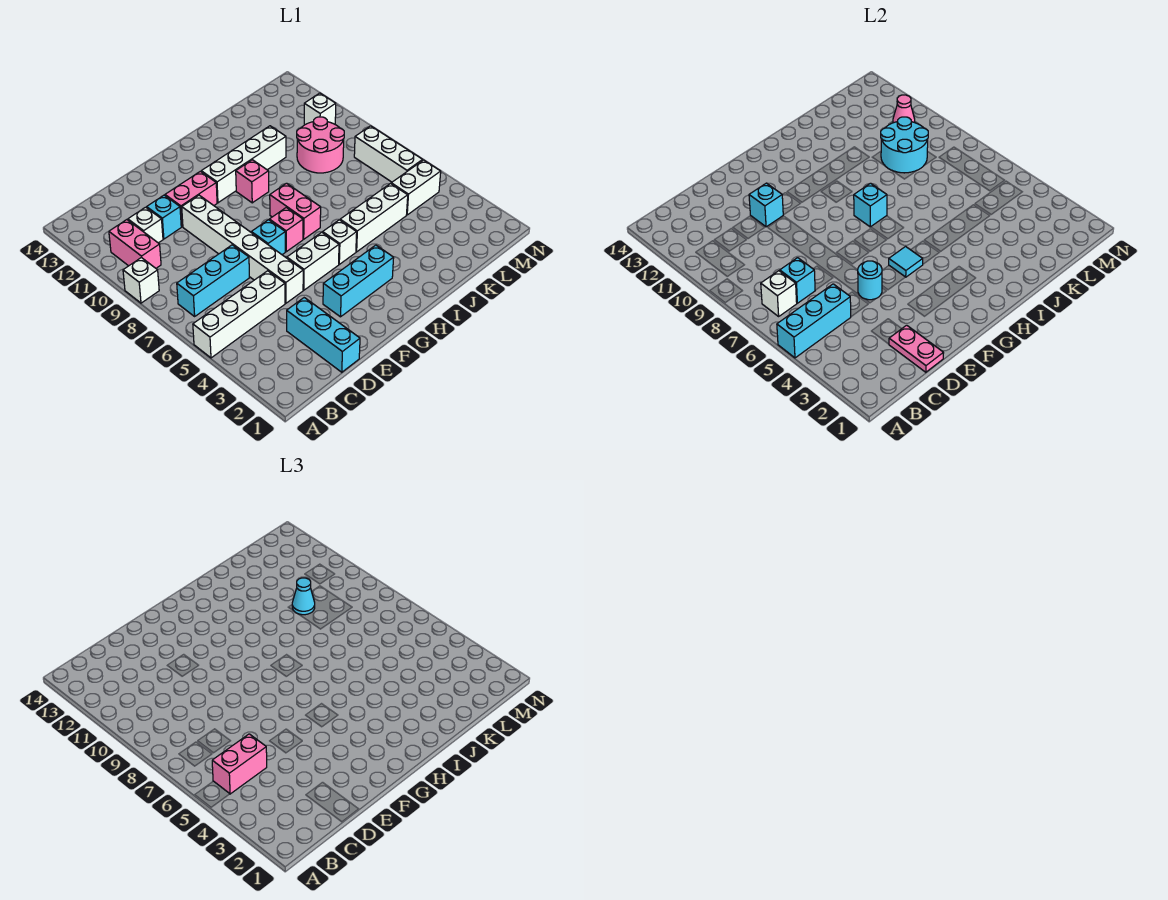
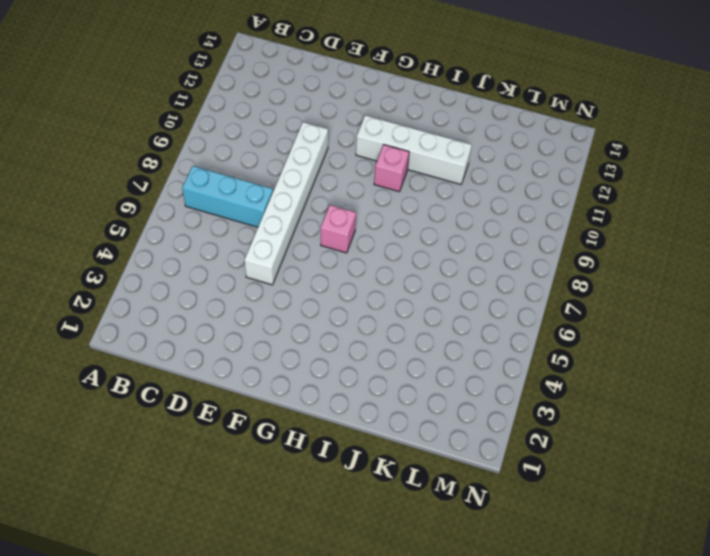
none -> white 1x4 brick [193,271,285,358]
none -> white 1x1 brick [123,258,159,303]
none -> pink 1x2 brick [109,220,161,268]
none -> white 1x1 brick [128,207,163,243]

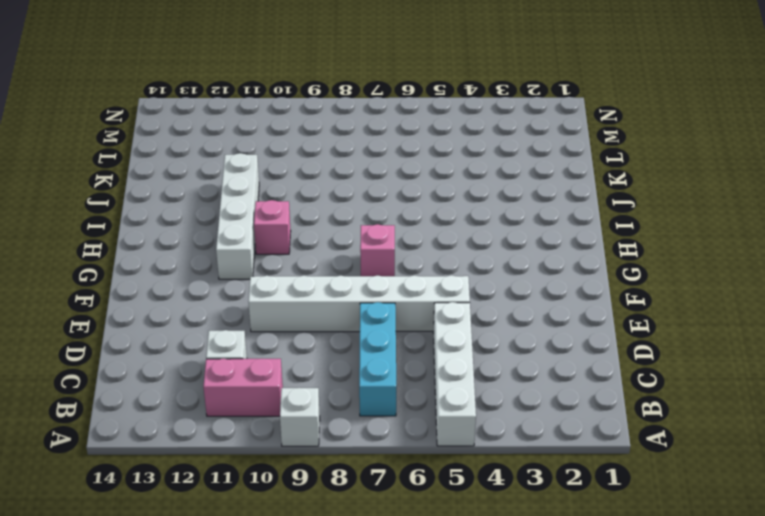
none -> cyan 1x3 brick [287,298,360,372]
none -> cyan 1x1 brick [147,195,181,239]
none -> pink 1x2 brick [165,171,217,227]
none -> cyan 1x3 brick [323,245,394,317]

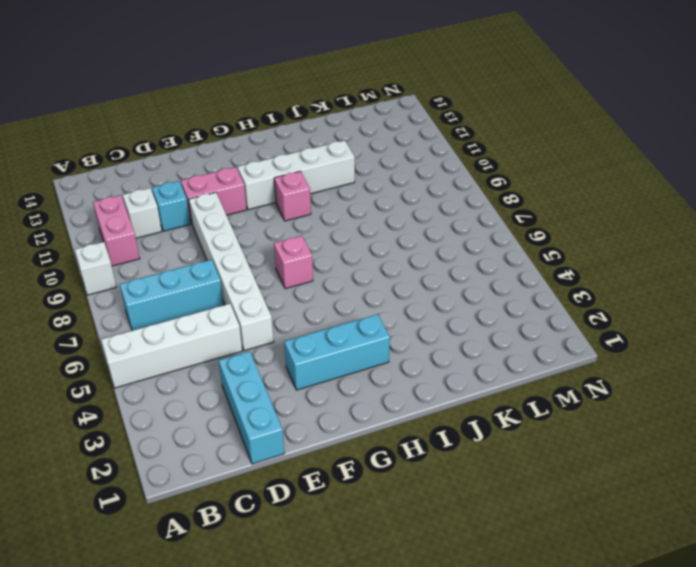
none -> white 1x2 brick [287,232,339,290]
none -> cyan 1x1 brick [251,220,285,255]
none -> white 1x1 brick [323,220,357,264]
none -> pink 1x2 brick [270,183,321,239]

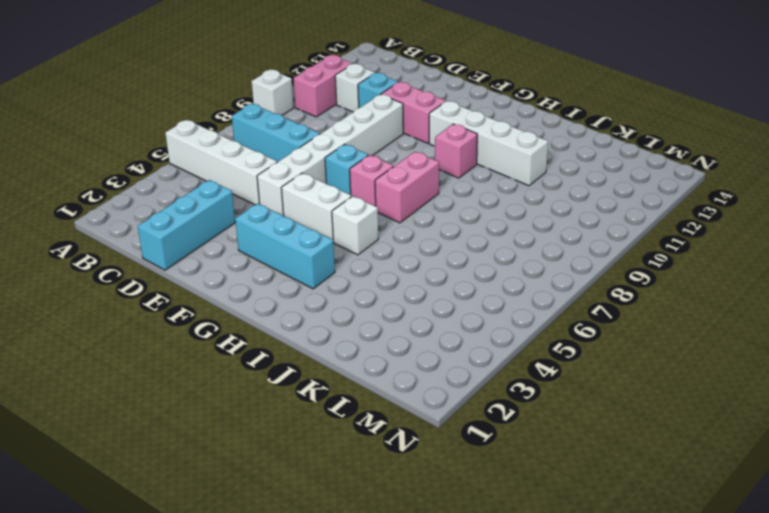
none -> white 1x3 brick [340,184,408,252]
none -> pink 2x2 round brick [297,117,344,173]
none -> white 1x2 brick [391,160,441,215]
none -> white 1x3 brick [354,126,423,182]

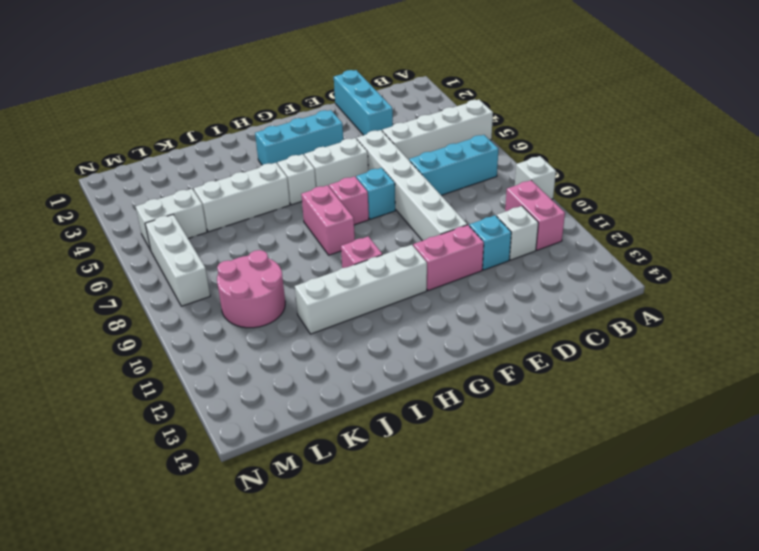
none -> white 1x1 brick [304,93,336,125]
none -> cyan 1x3 brick [777,284,851,358]
none -> white 1x1 brick [761,271,797,316]
none -> cyan 1x1 brick [780,258,815,303]

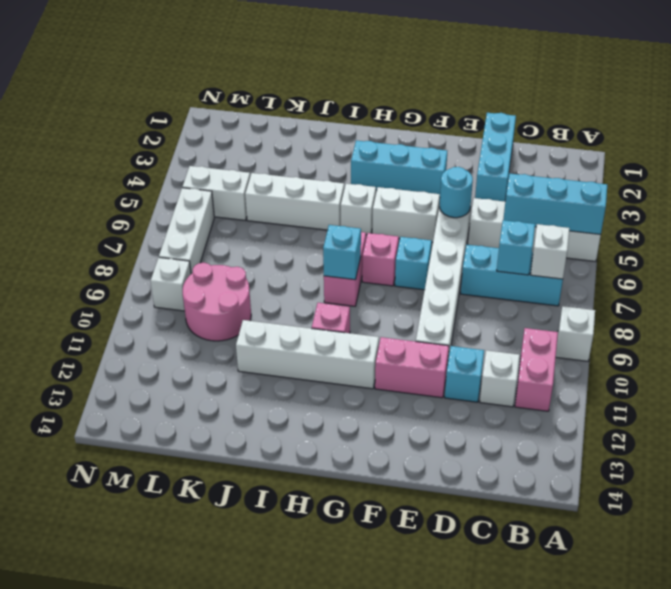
white 1x1 brick [151,257,191,311] -> white 1x1 brick moved to [304,93,336,125]
none -> pink 1x2 plate [889,325,943,372]
none -> cyan 1x1 brick [749,183,783,227]
none -> cyan 1x1 tile [889,247,923,277]
none -> cyan 2x2 round brick [881,117,928,173]

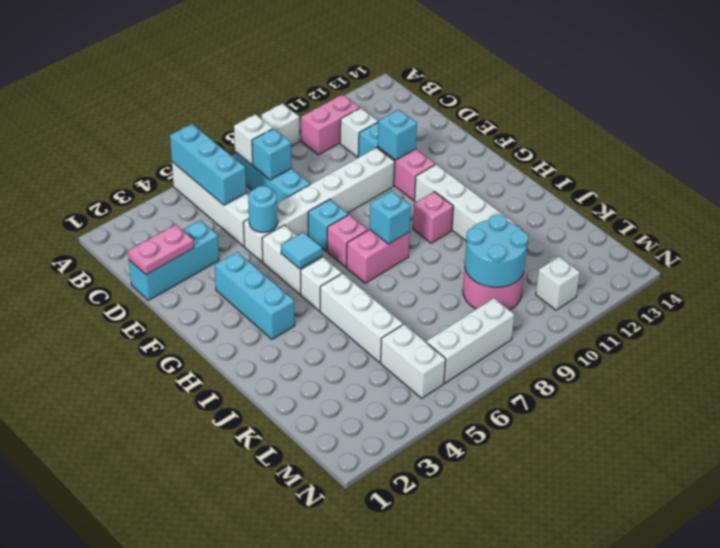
none -> pink 1x1 cone [893,95,915,123]
none -> pink 1x2 brick [212,734,267,794]
none -> cyan 1x1 cone [292,578,315,615]

